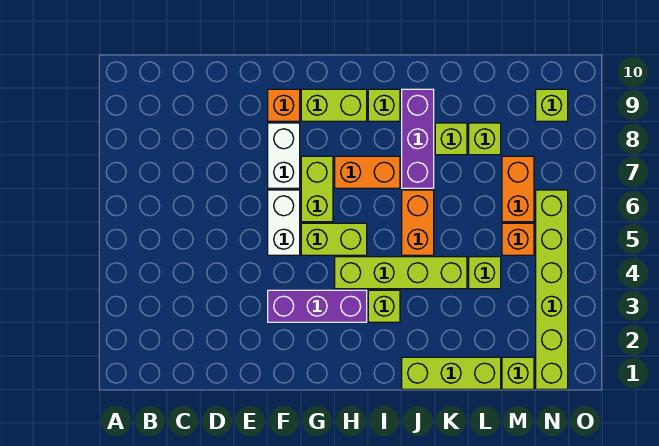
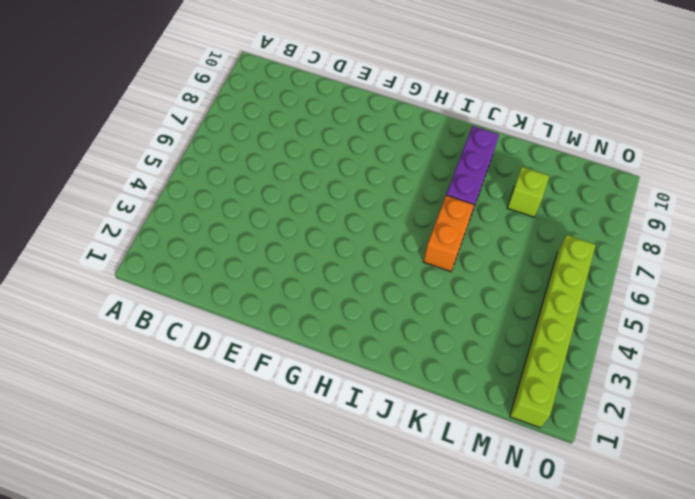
none -> purple 1x3 brick [268,290,367,322]
none -> white 1x2 brick [268,190,300,255]
none -> white 1x2 brick [268,123,300,188]

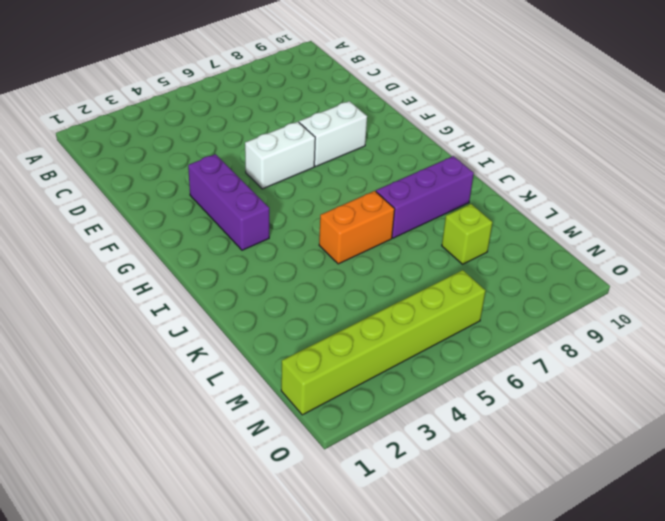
none -> orange 1x1 brick [268,89,300,121]
none -> lime 1x2 brick [301,223,367,255]
none -> lime 1x2 brick [301,156,333,222]

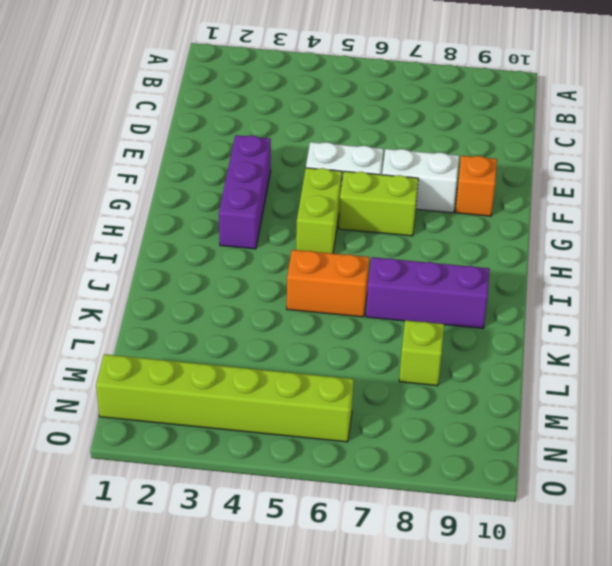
none -> lime 1x2 brick [301,89,367,121]
none -> lime 1x4 brick [335,257,467,289]
none -> orange 1x2 brick [335,156,400,188]

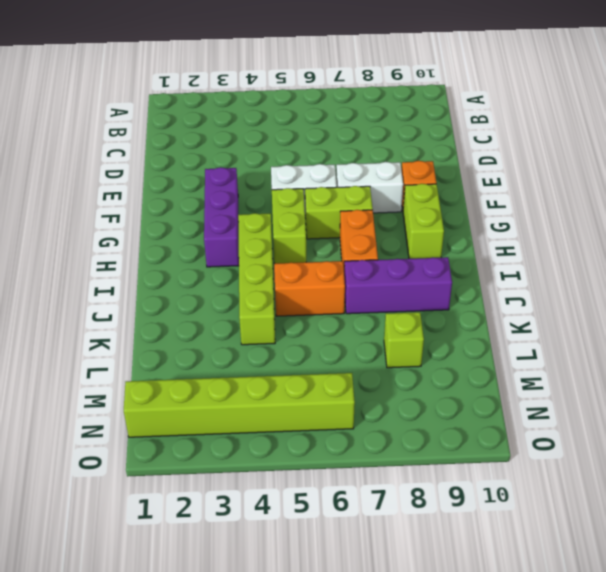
none -> lime 1x1 brick [368,290,400,322]
none -> lime 1x1 brick [368,89,400,121]
none -> lime 1x3 brick [402,357,501,389]

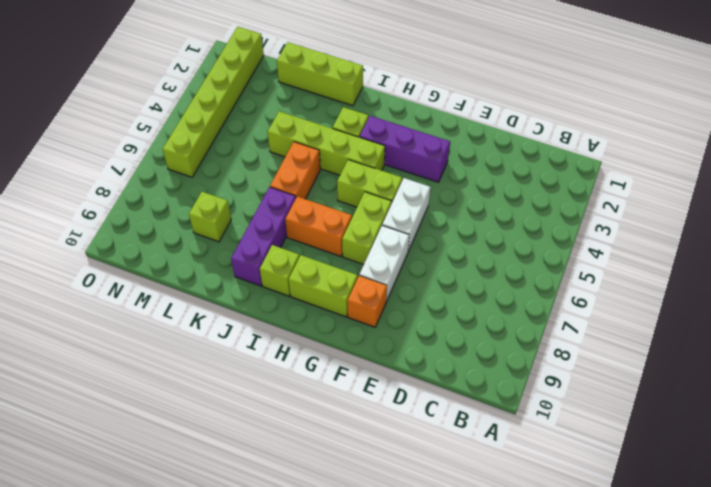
none -> lime 1x1 brick [435,123,467,155]
none -> lime 1x1 brick [469,257,501,289]
none -> lime 1x1 brick [502,357,534,389]

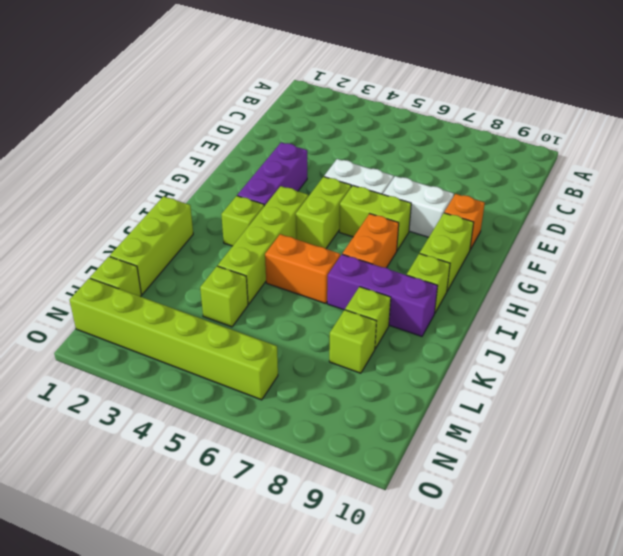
none -> orange 1x1 brick [502,223,534,255]
none -> orange 1x2 brick [502,156,534,222]
none -> lime 1x1 brick [536,89,568,121]

